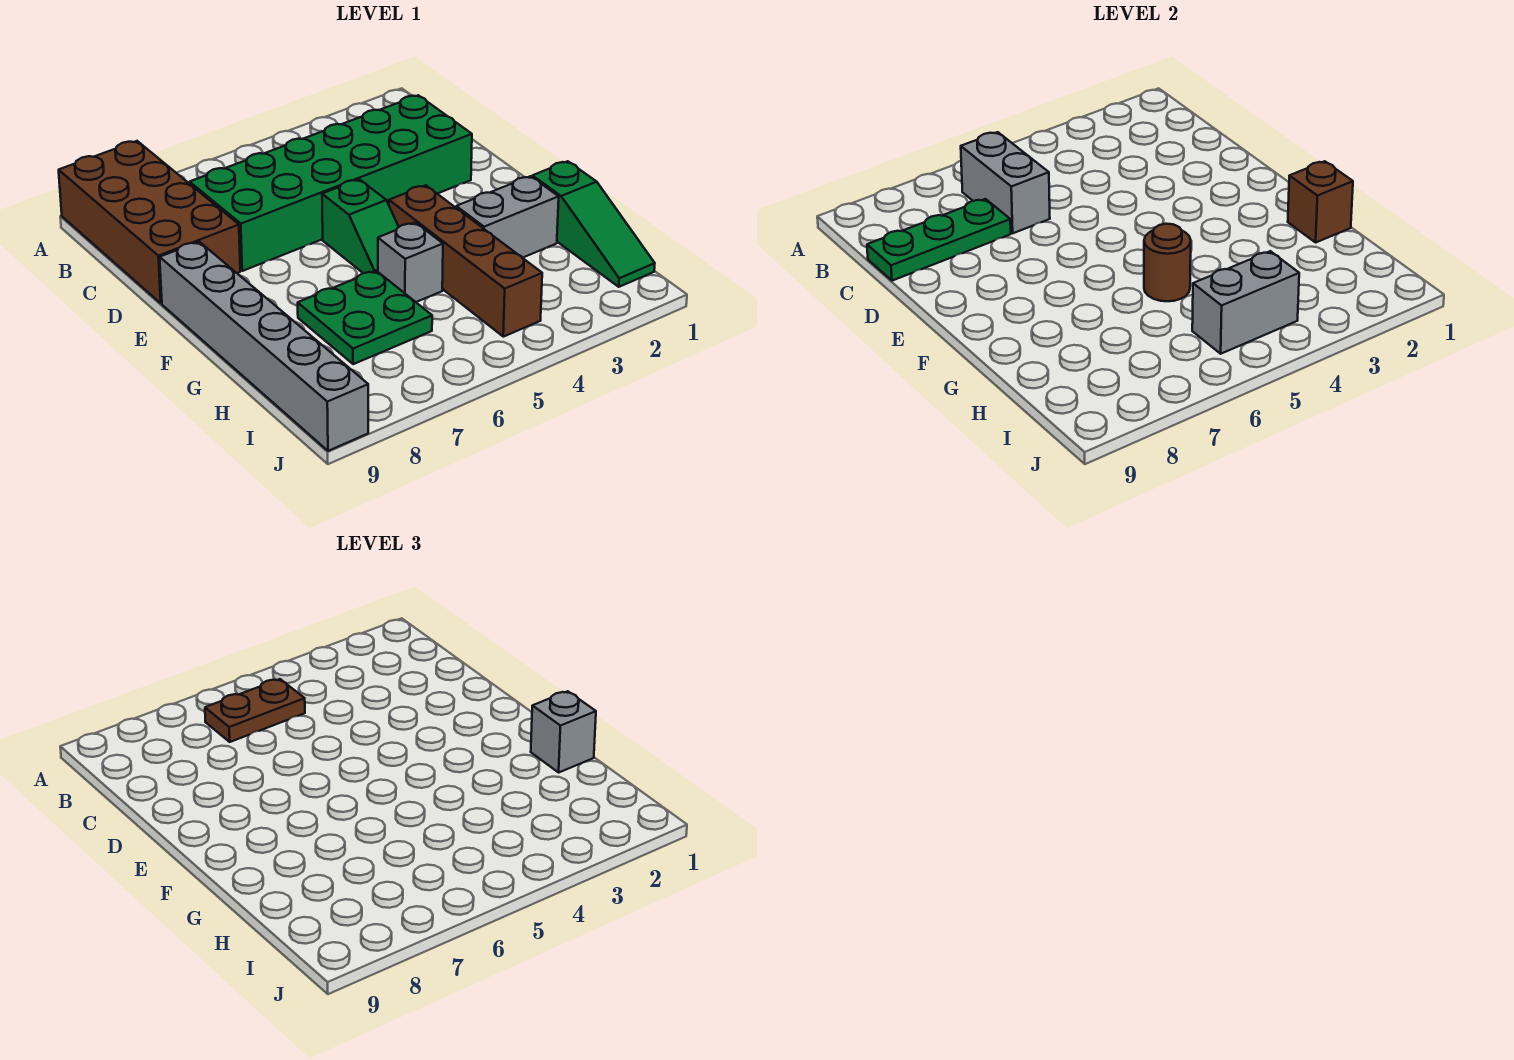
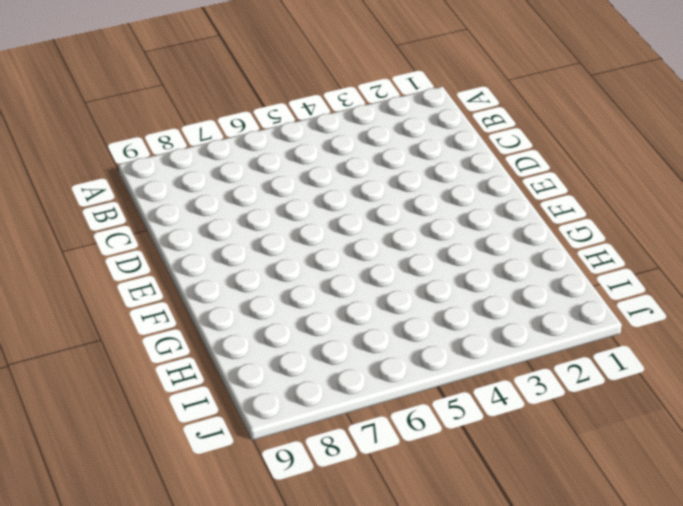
none -> brown 2x4 brick [59,141,240,303]
none -> green 2x6 brick [190,95,472,271]
none -> green 1x2 slope [322,179,399,273]

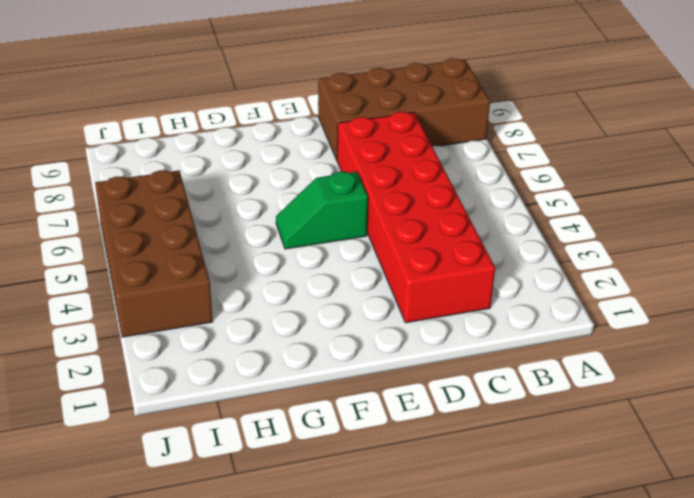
red 2x6 brick [337,112,495,323] -> green 2x6 brick [190,95,472,271]
brown 2x4 brick [95,170,213,337] -> brown 1x4 brick [389,185,542,337]
none -> grey 1x6 brick [160,242,368,451]
none -> green 1x3 slope [532,161,655,287]
none -> grey 1x2 brick [456,176,559,258]

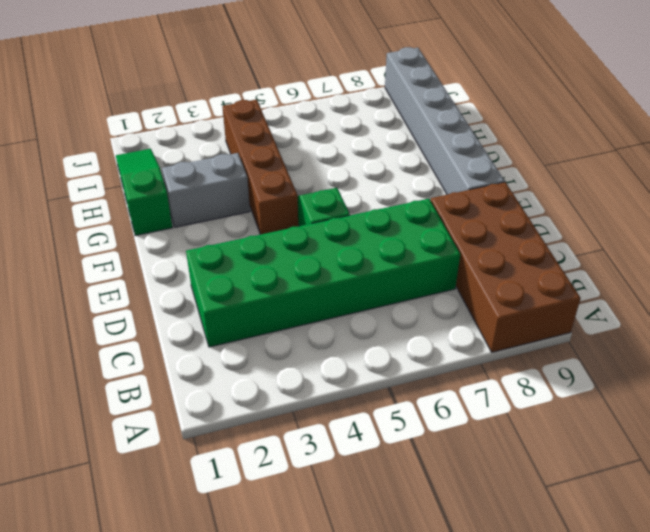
none -> grey 1x1 brick [378,222,443,302]
none -> green 2x2 plate [298,271,432,364]
none -> grey 1x2 brick [961,132,1050,233]

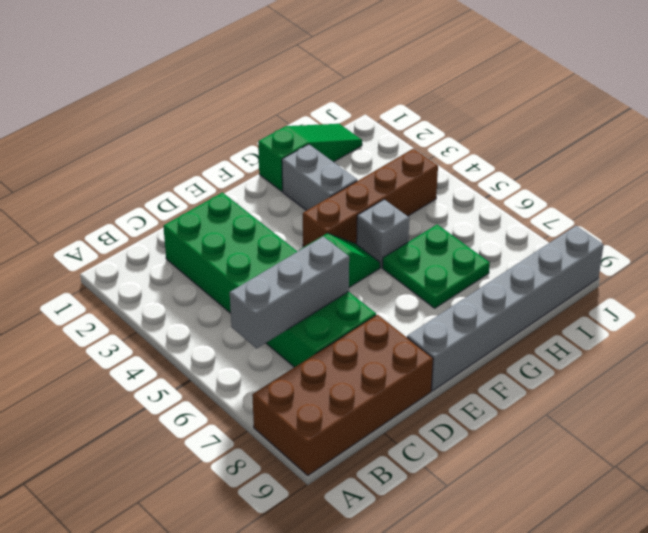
grey 1x3 brick [230,237,349,349] -> grey 1x2 brick [961,132,1050,233]
none -> green 1x3 plate [867,199,1011,281]
none -> brown 1x1 brick [1288,161,1353,242]
none -> brown 1x1 round brick [1144,224,1191,301]

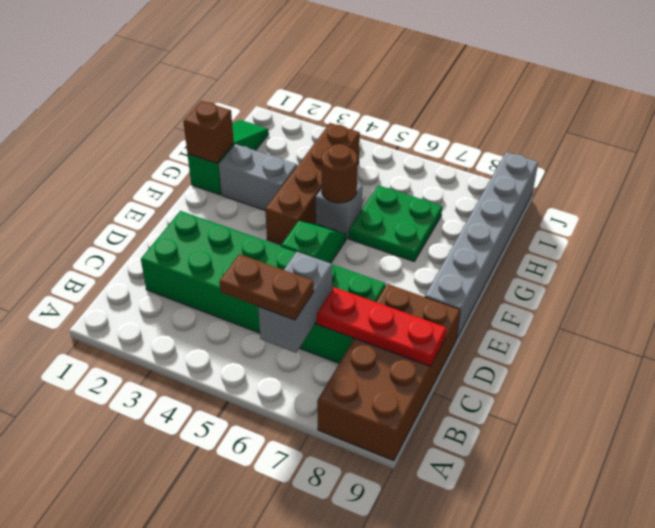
red 1x3 plate [317,287,447,366] -> green 1x3 plate [867,199,1011,281]
none -> grey 1x2 brick [1192,251,1299,354]
none -> grey 1x1 brick [531,691,596,772]

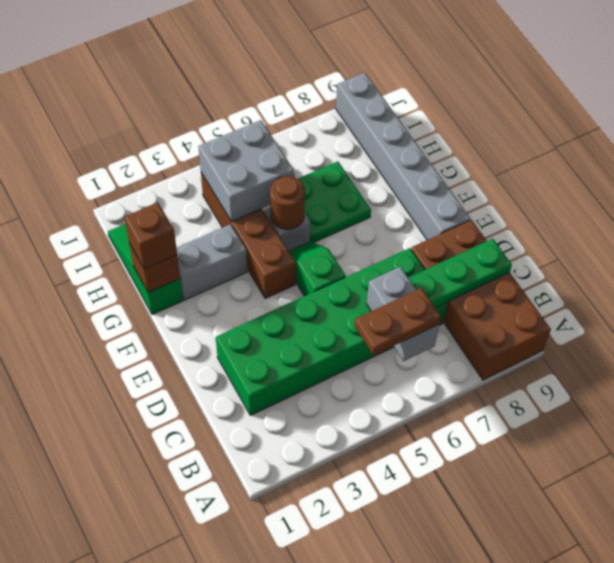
brown 1x1 brick [125,203,177,269] -> grey 1x1 brick [531,691,596,772]
grey 2x2 brick [198,120,294,222] -> grey 1x2 brick [1192,251,1299,354]

